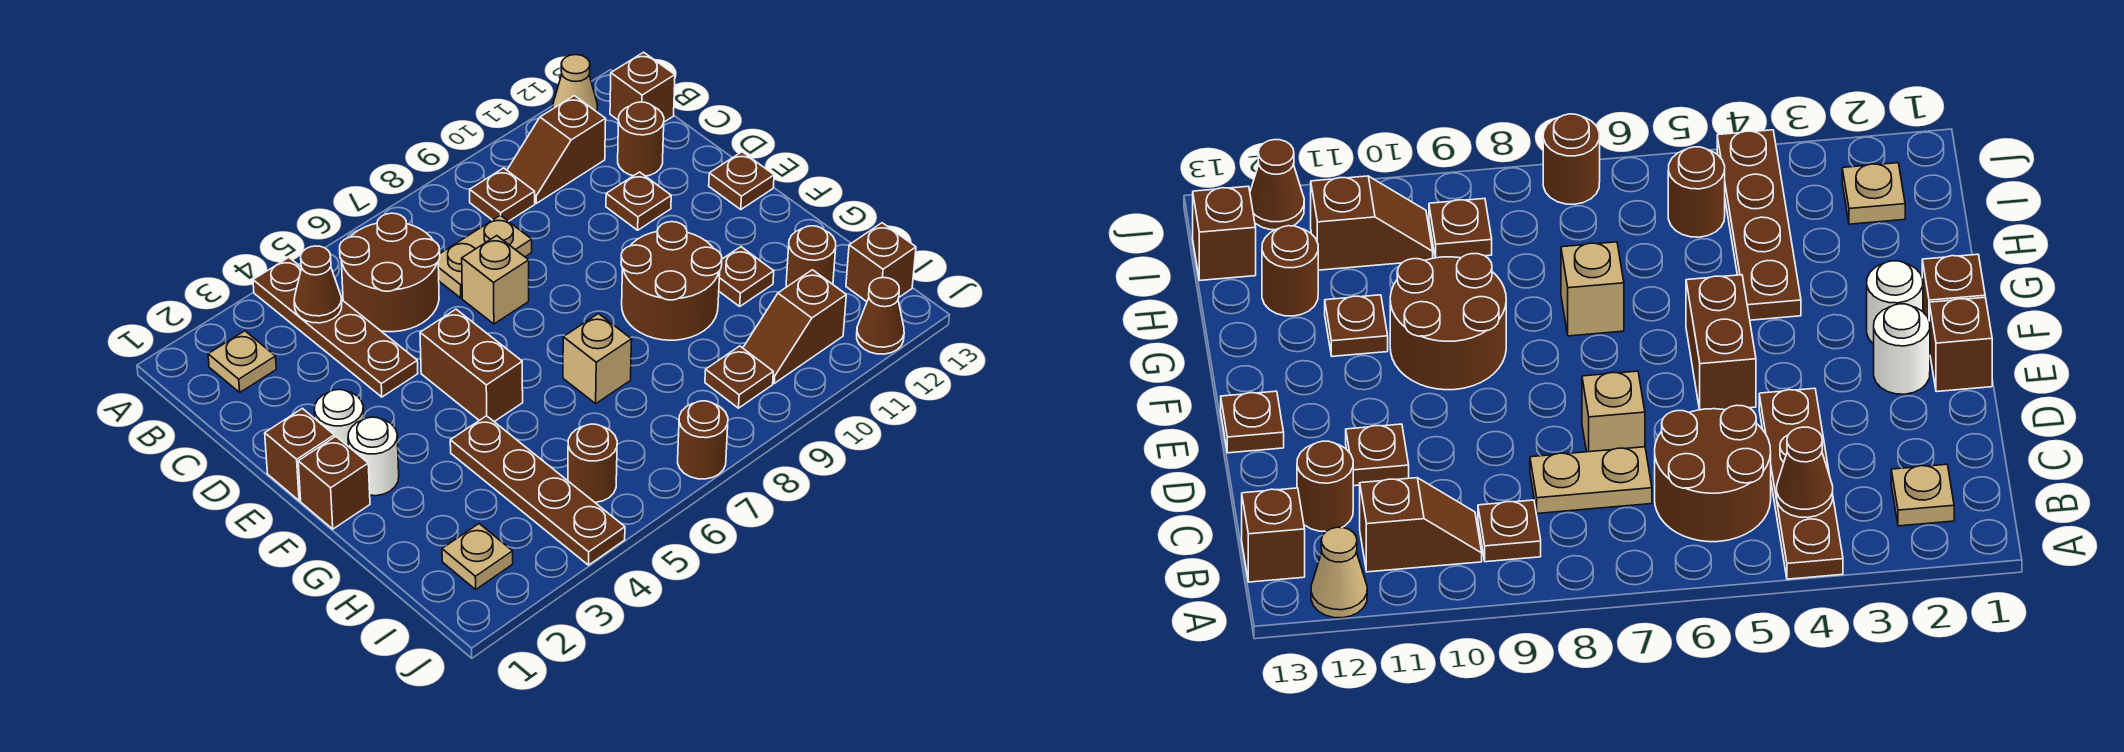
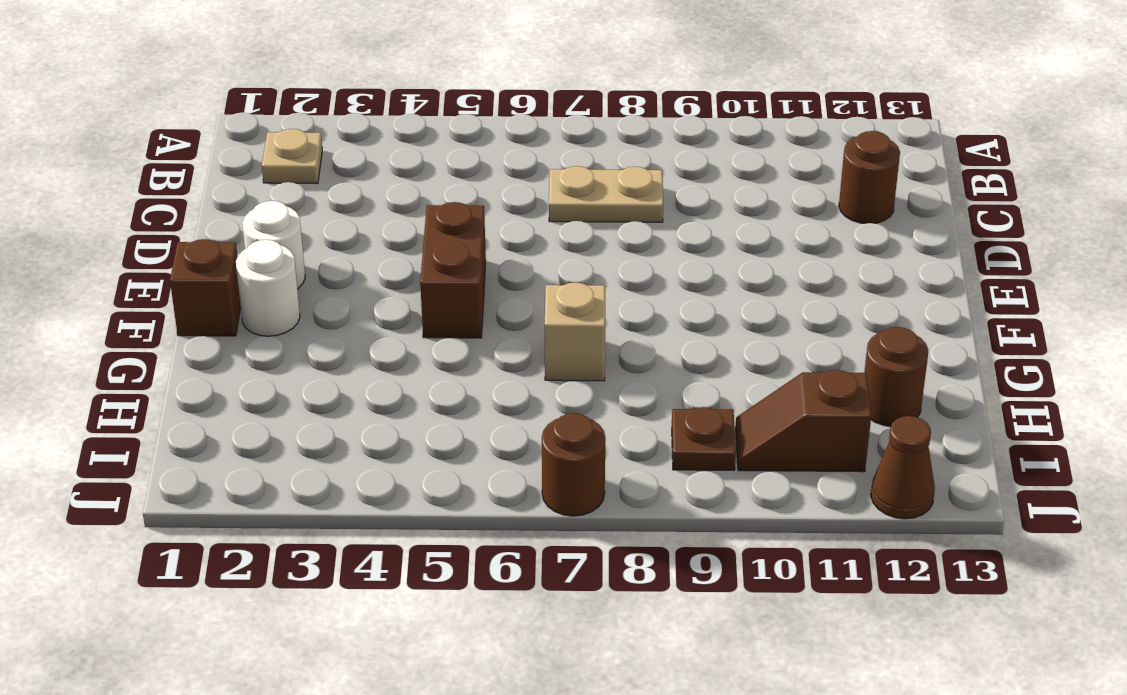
none -> brown 1x4 plate [253,258,418,397]
none -> tan 1x1 cone [553,55,597,112]
none -> brown 2x2 round brick [340,213,440,332]
none -> brown 1x1 plate [470,168,535,221]

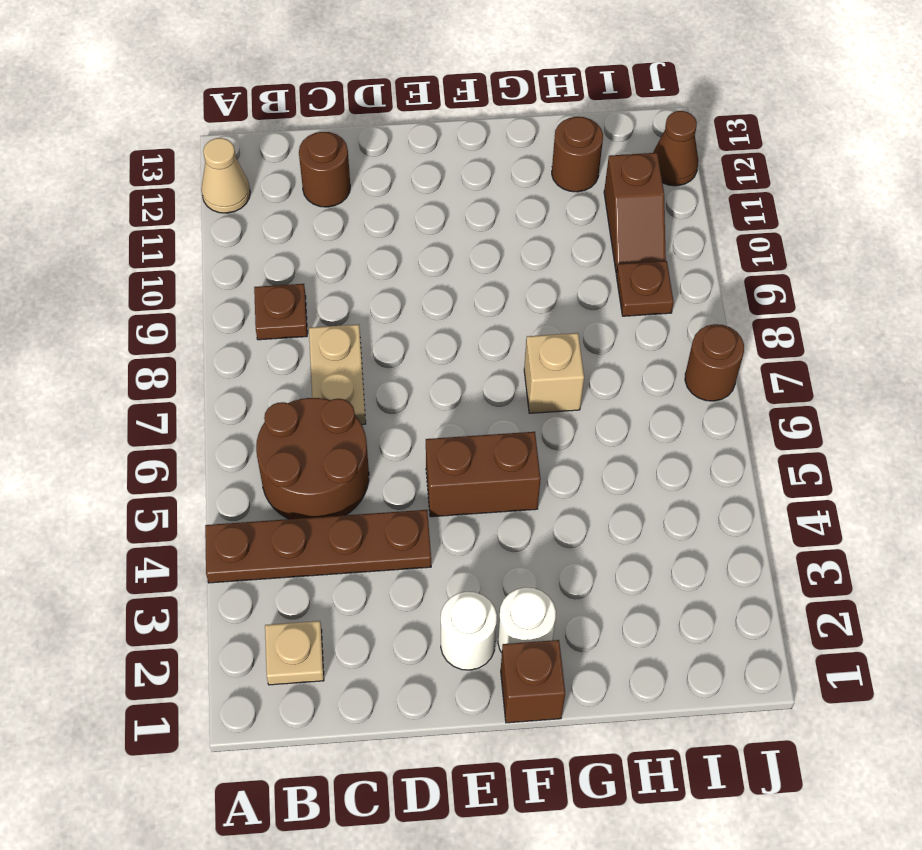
none -> brown 1x2 slope [507,96,606,203]
none -> brown 1x1 brick [610,52,675,122]
none -> tan 1x1 brick [462,236,529,324]
none -> brown 1x1 plate [606,172,671,230]

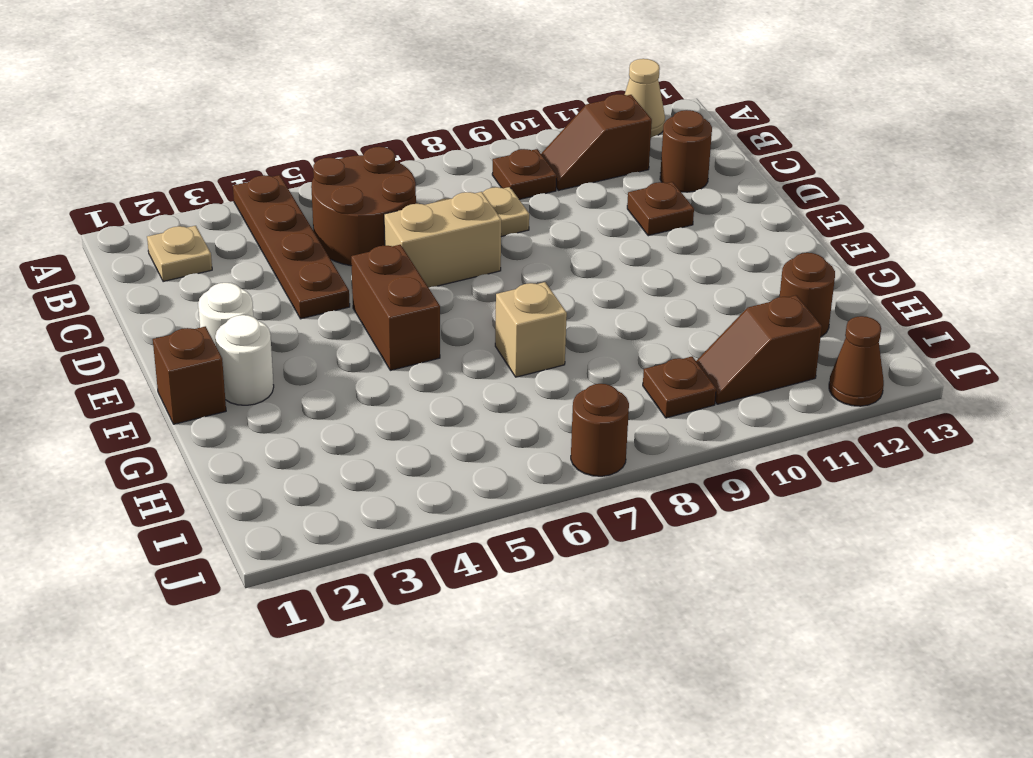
tan 1x2 brick [384,192,501,288] -> tan 1x1 brick [462,236,529,324]
none -> brown 1x1 brick [610,52,675,122]
none -> brown 1x1 brick [265,408,334,501]
none -> brown 1x1 plate [709,152,774,210]
none -> brown 2x2 round brick [621,222,722,340]

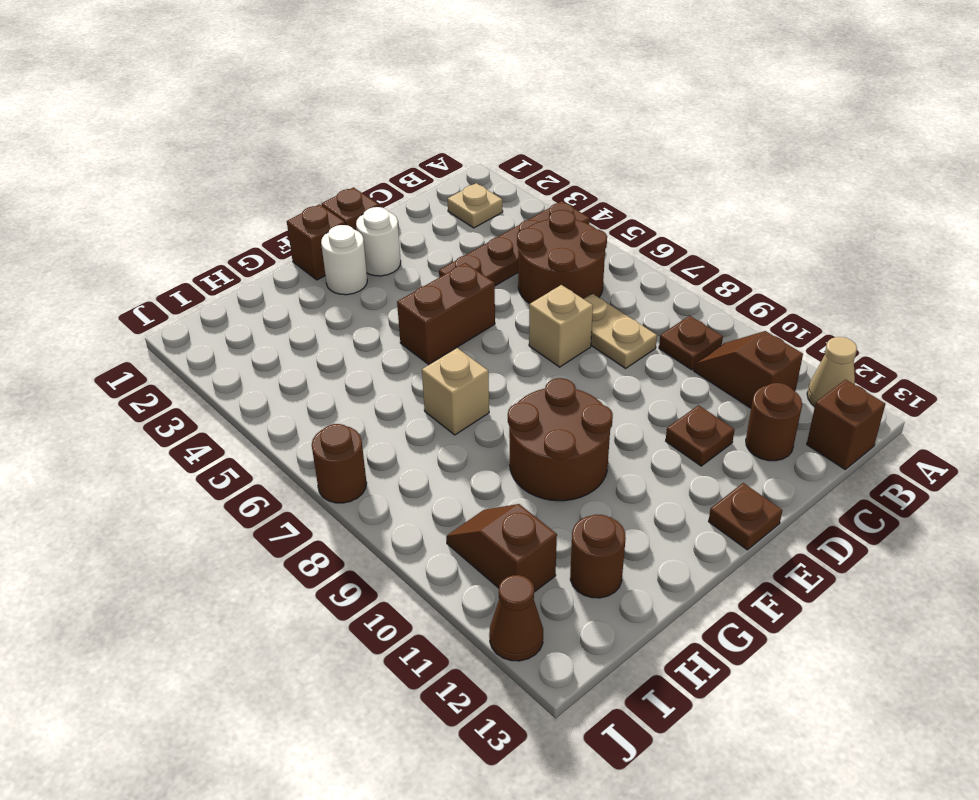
none -> brown 1x4 plate [450,416,625,565]
none -> brown 1x1 plate [719,247,774,306]
none -> tan 1x1 plate [442,524,513,589]
none -> brown 1x1 round brick [568,424,617,503]

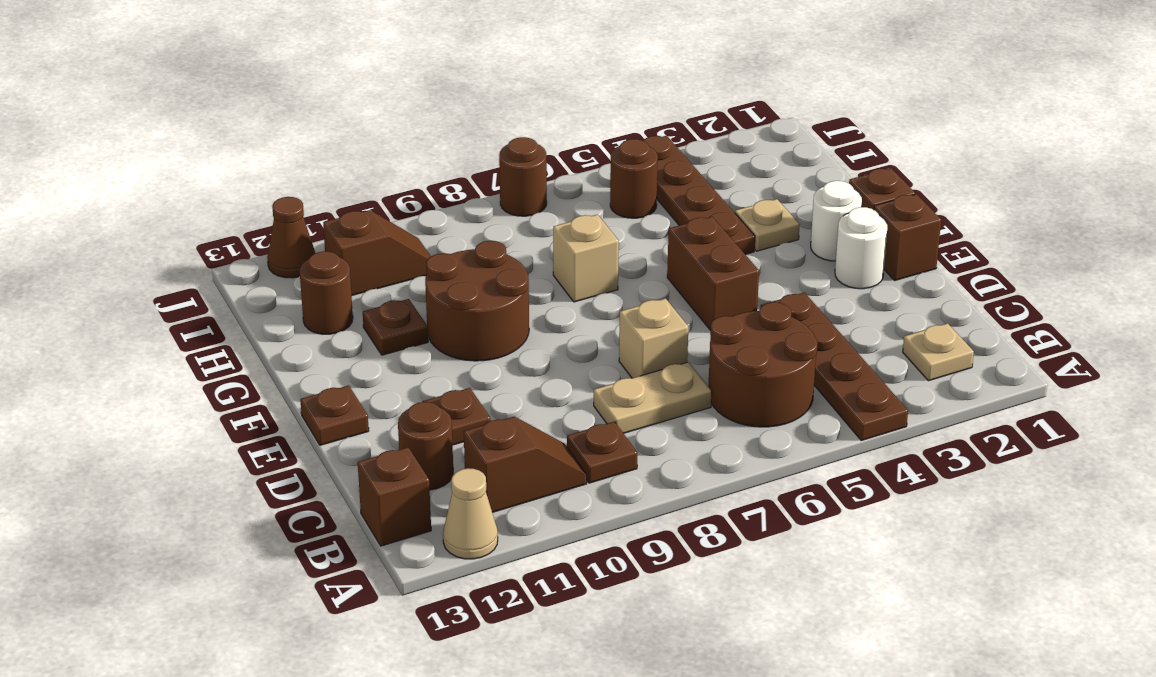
tan 1x1 plate [735,199,800,251] -> tan 1x1 plate moved to [442,524,513,589]
none -> brown 1x1 plate [705,346,773,408]
none -> brown 1x1 brick [846,223,916,302]
none -> brown 1x1 cone [294,246,342,323]

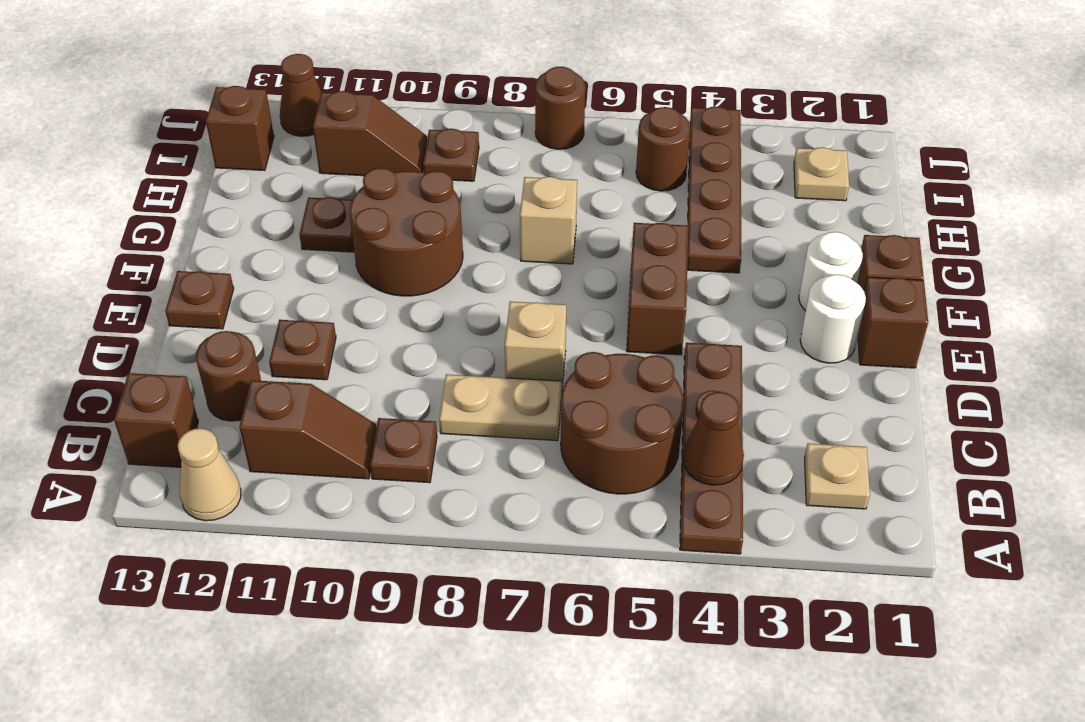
none -> brown 1x1 round brick [786,226,836,287]

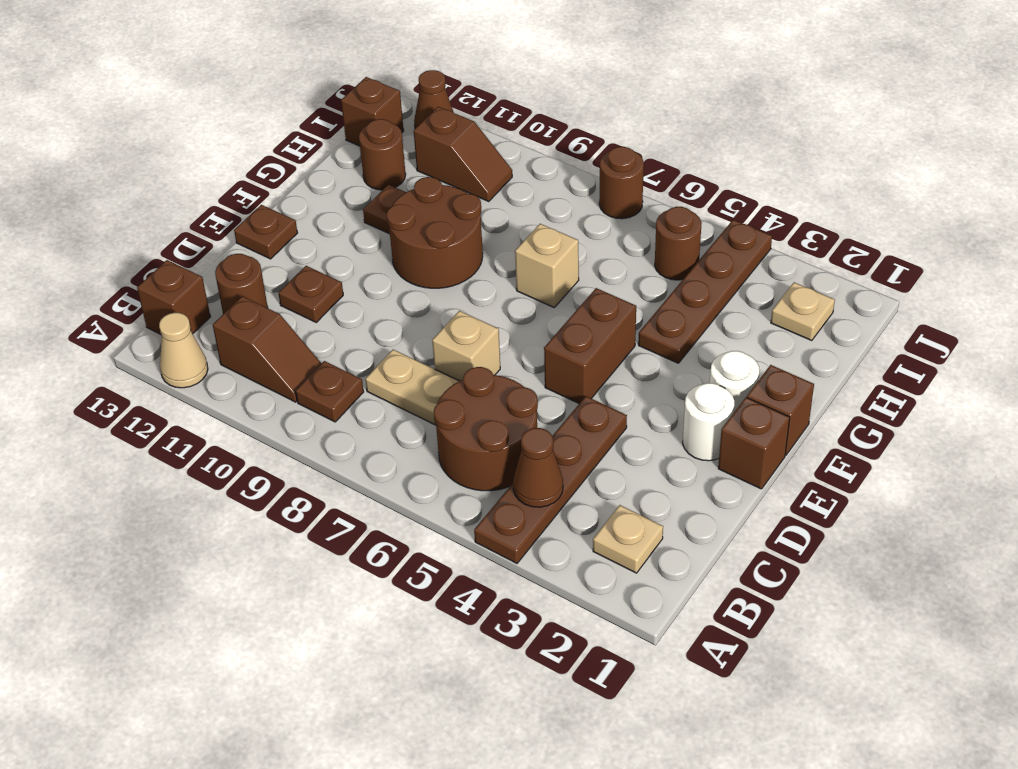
none -> brown 1x1 plate [705,346,773,408]

